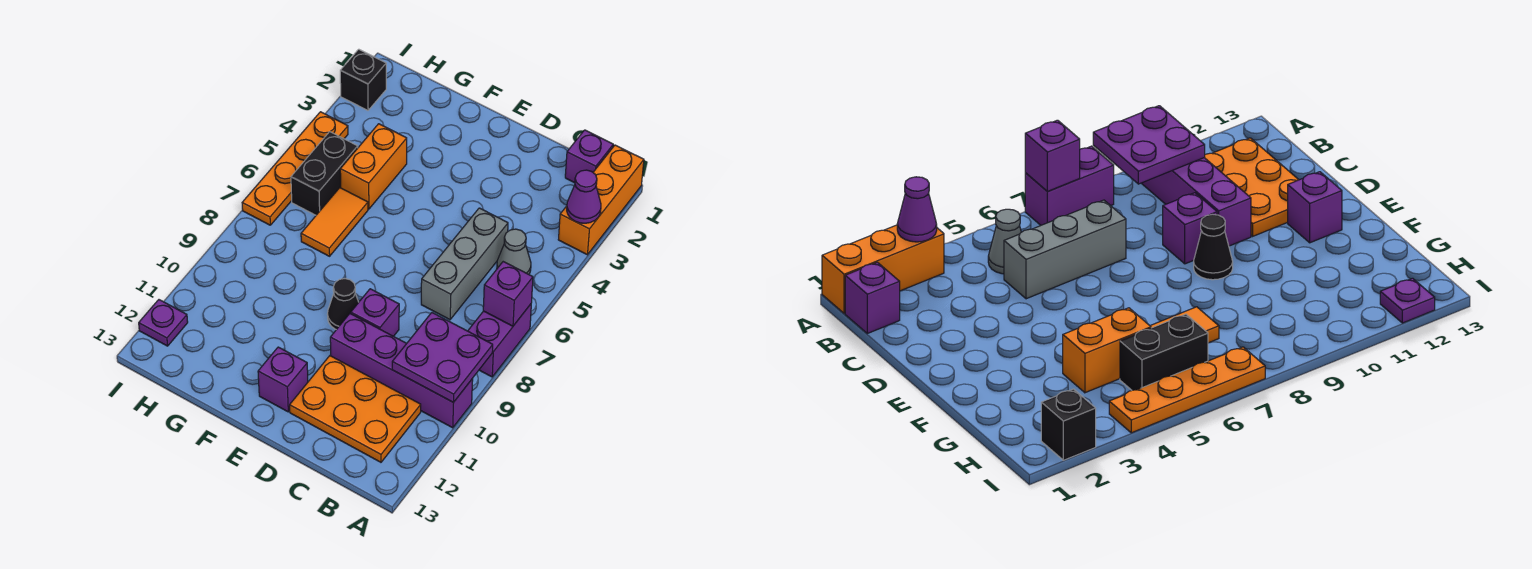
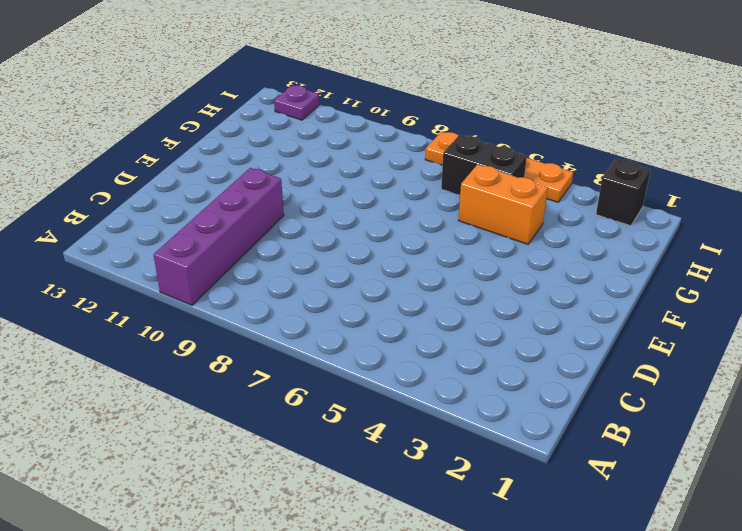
none -> orange 1x3 brick [558,145,644,255]
none -> purple 1x2 brick [468,304,531,377]
none -> purple 1x1 brick [565,130,613,183]

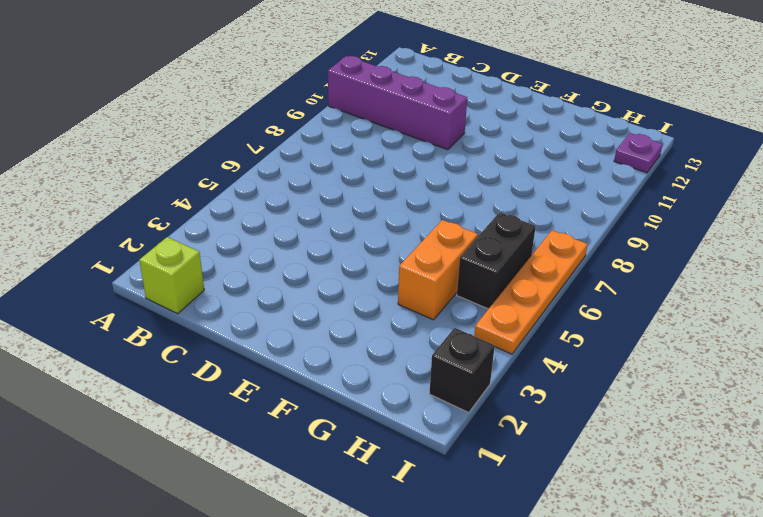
lime 1x1 brick [139,237,204,314] -> purple 1x1 brick [565,130,613,183]
none -> orange 1x3 brick [558,145,644,255]
none -> purple 1x2 brick [468,304,531,377]
none -> grey 1x1 cone [497,229,531,274]

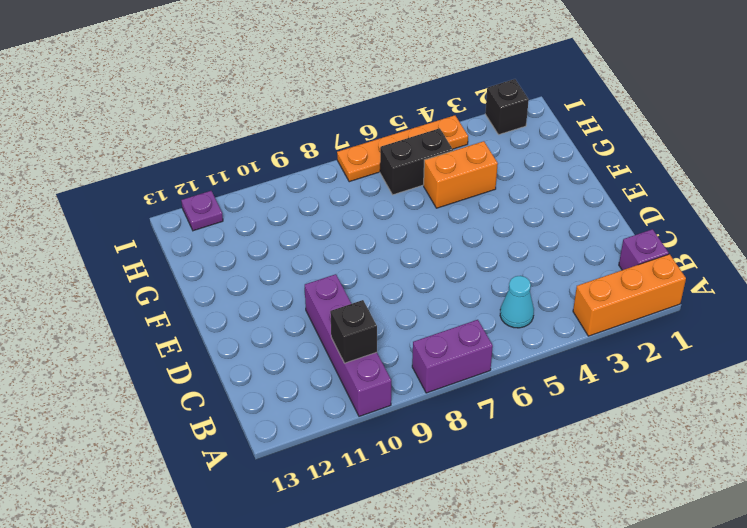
cyan 1x1 cone [500,276,534,328] -> grey 1x1 cone [497,229,531,274]
black 1x1 brick [330,300,377,363] -> purple 2x2 plate [392,313,493,403]
none -> orange 2x3 plate [290,356,421,462]
none -> grey 1x3 brick [421,208,508,320]
none -> purple 1x1 brick [351,289,399,336]

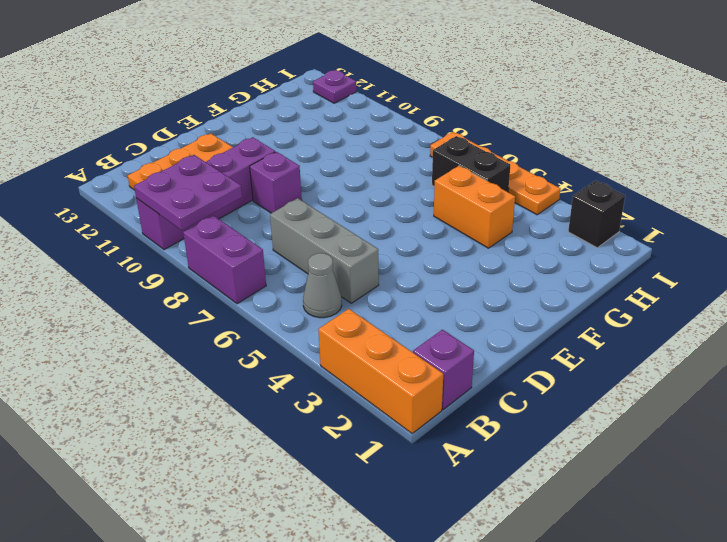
none -> black 1x1 cone [328,279,359,330]
none -> purple 1x1 brick [258,347,308,412]
none -> orange 1x2 tile [301,188,368,256]

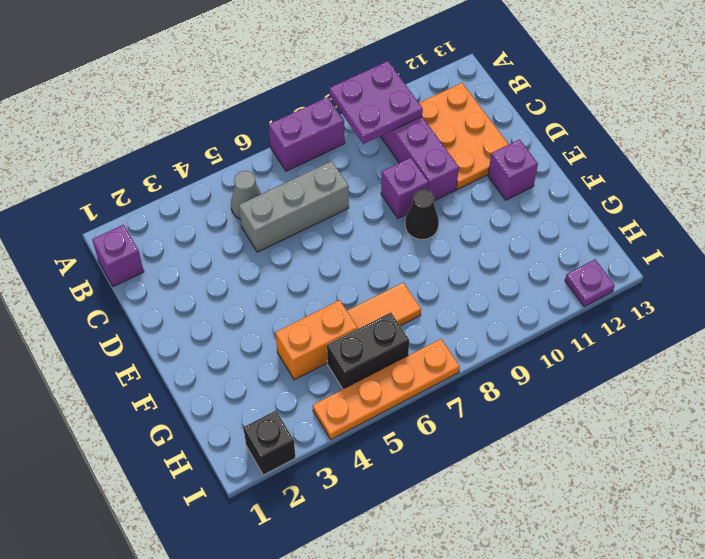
none -> orange 1x3 brick [558,145,644,255]
none -> purple 1x1 cone [567,170,601,223]
none -> purple 1x1 brick [483,262,533,326]

